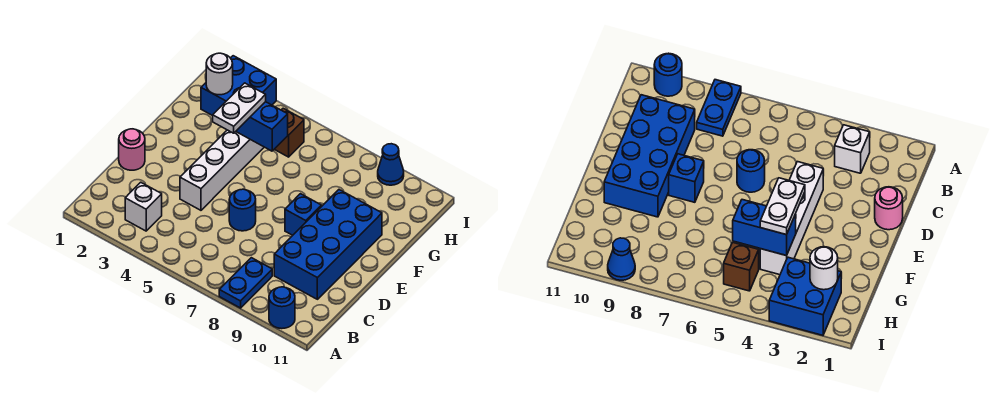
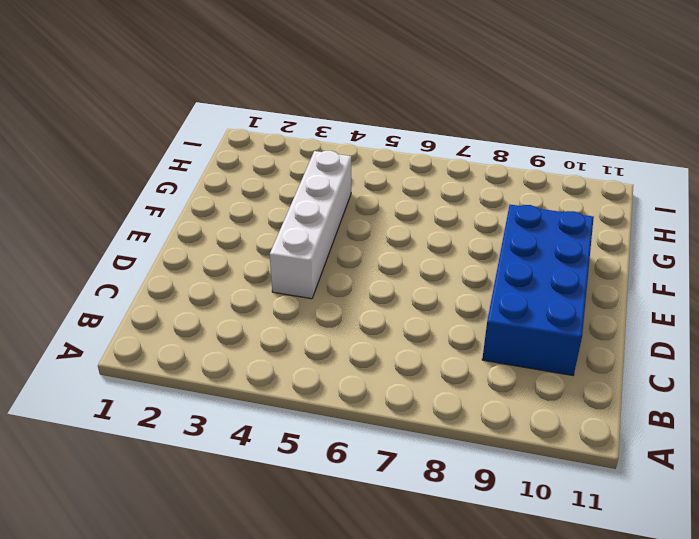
none -> blue 1x2 plate [219,258,272,308]
none -> blue 1x1 round brick [269,287,295,329]
none -> white 1x1 brick [125,182,162,231]

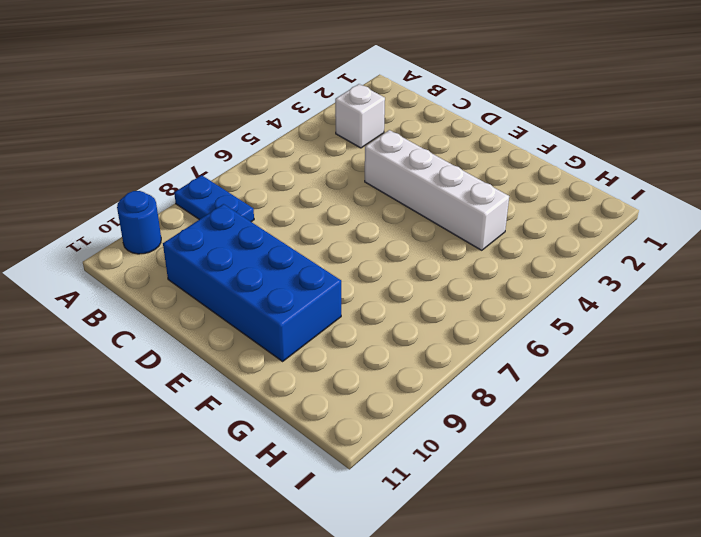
none -> pink 1x1 round brick [119,129,145,170]
none -> blue 1x1 round brick [229,189,256,231]
none -> blue 1x1 brick [285,194,321,235]

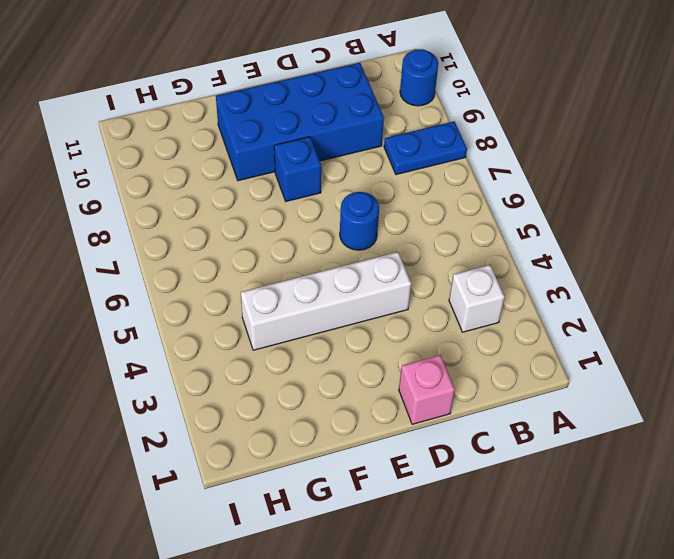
pink 1x1 brick [399,355,455,424] -> pink 1x1 round brick [119,129,145,170]
none -> blue 2x2 brick [201,56,276,116]
none -> brown 1x1 brick [274,108,304,157]
none -> blue 1x1 cone [378,144,404,185]

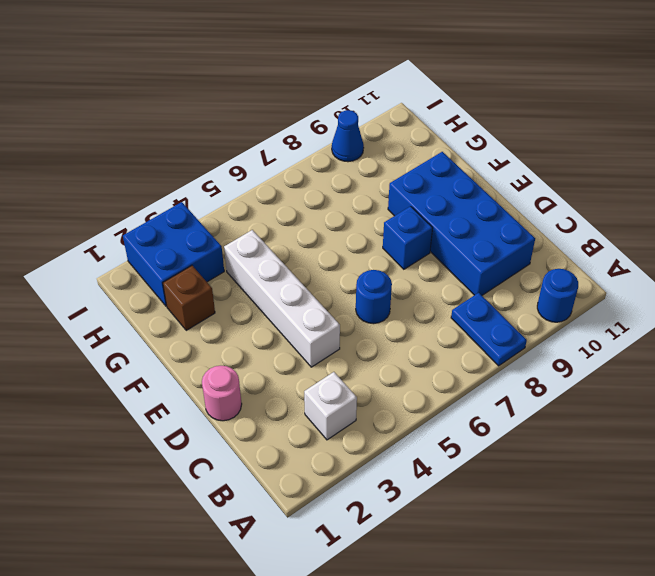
brown 1x1 brick [163,266,215,330] -> brown 1x1 brick moved to [274,108,304,157]
none -> blue 1x2 brick [236,102,288,151]
none -> white 1x1 round brick [206,53,233,95]
none -> white 1x2 plate [213,83,266,133]

